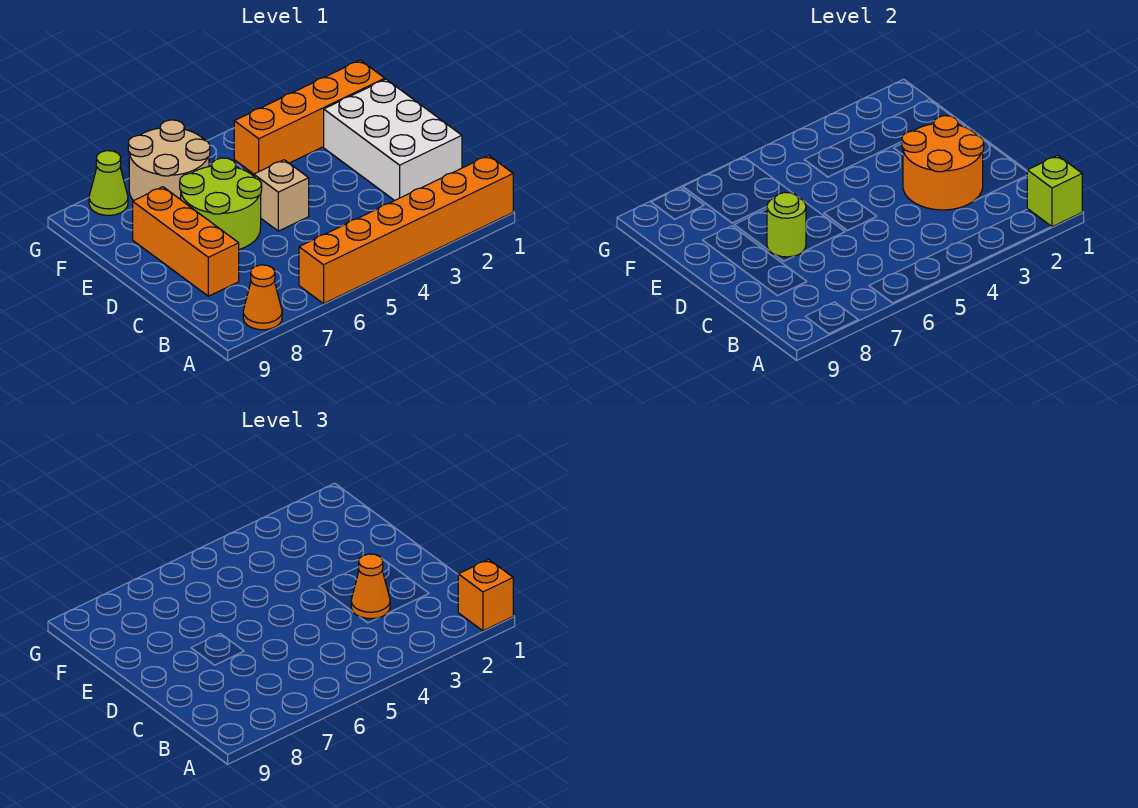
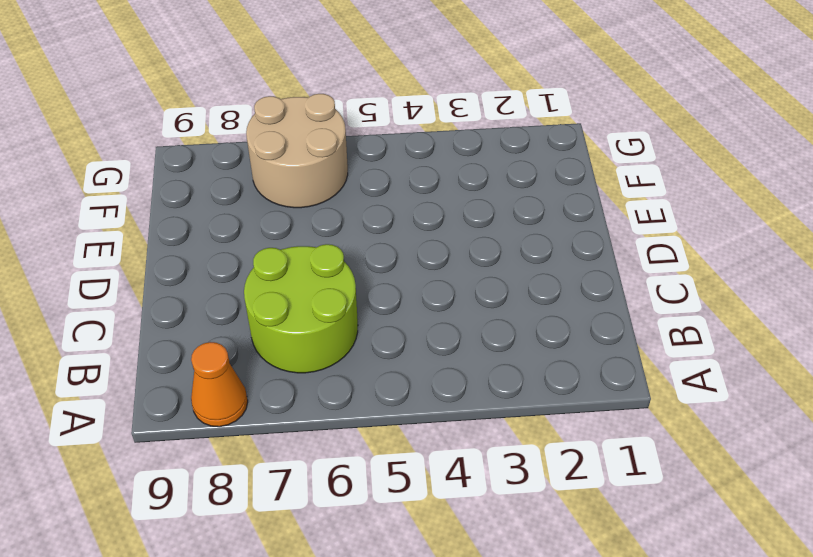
lime 2x2 round brick [244,244,358,373] -> lime 2x2 round brick moved to [180,158,262,249]
none -> orange 1x6 brick [299,155,513,304]
none -> white 2x3 brick [324,79,462,201]
none -> orange 1x3 brick [133,187,239,296]

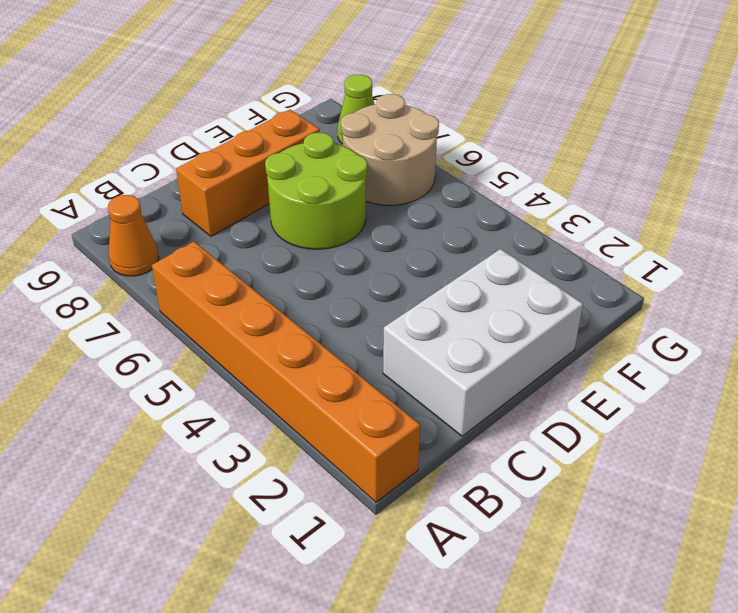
none -> tan 1x1 brick [254,160,309,231]
none -> orange 1x4 brick [234,60,385,174]
none -> lime 1x1 brick [1027,155,1082,227]

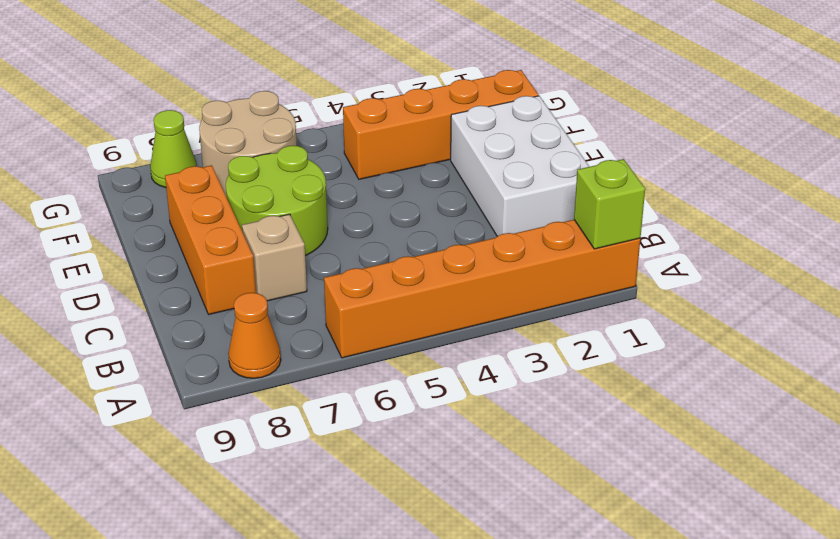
tan 1x1 brick [242,214,307,301] -> tan 1x1 brick moved to [254,160,309,231]
none -> orange 2x2 round brick [902,116,984,210]
none -> lime 1x1 round brick [767,192,806,257]
none -> orange 1x1 brick [458,559,513,631]

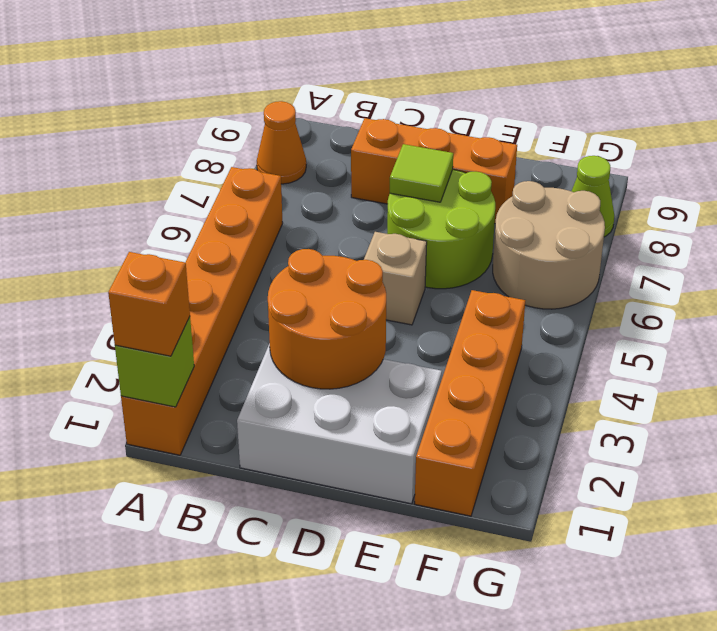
lime 1x1 tile [390,144,453,202] -> lime 1x1 round brick [767,192,806,257]
none -> orange 1x1 cone [351,554,390,619]

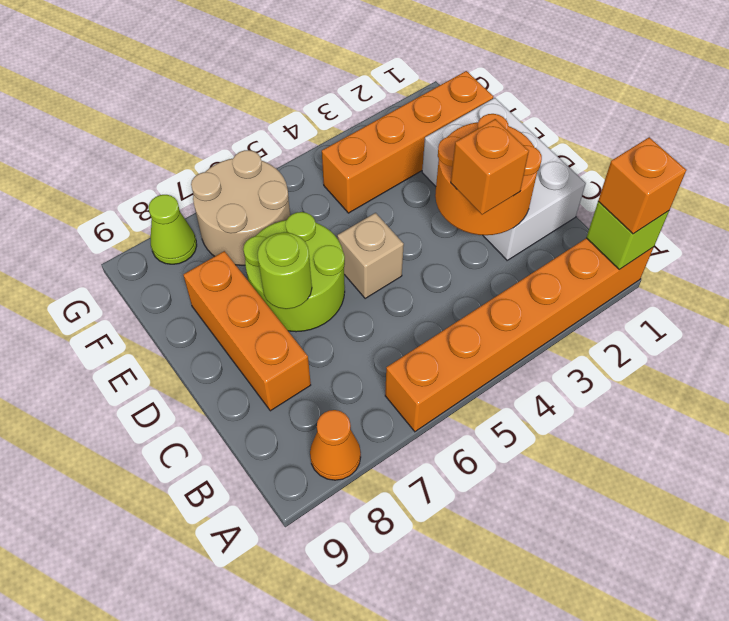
orange 1x1 brick [451,119,529,215] -> orange 1x1 cone [351,554,390,619]

